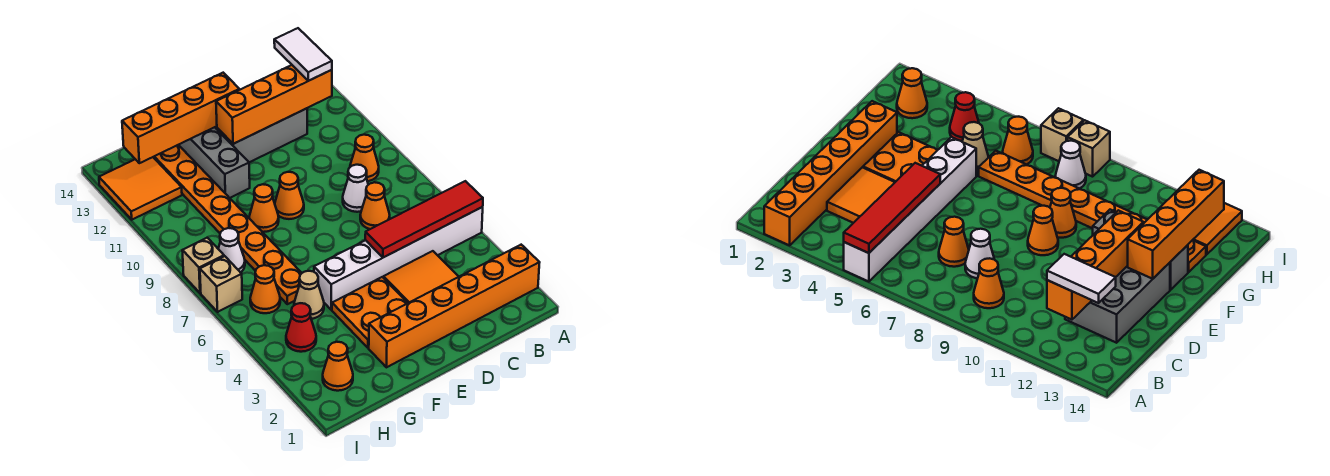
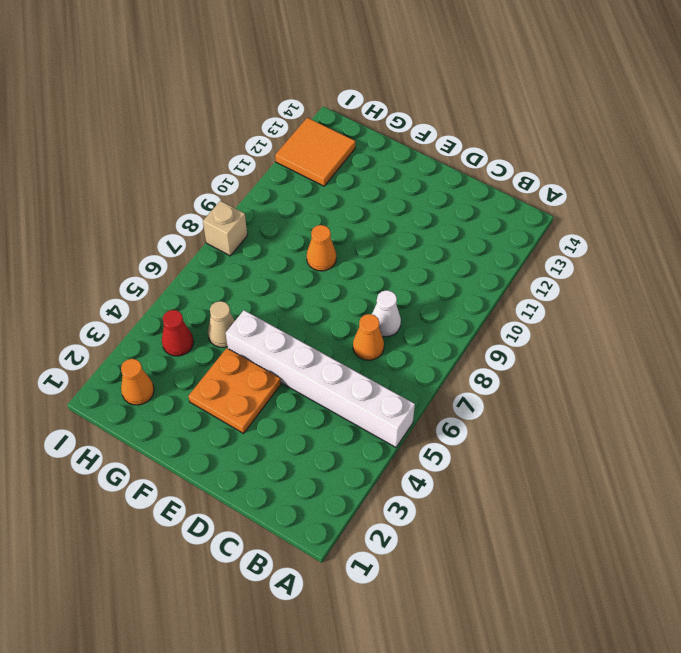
none -> orange 1x6 brick [369,245,540,367]
none -> orange 1x1 cone [350,135,379,181]
none -> orange 2x2 tile [383,251,459,303]

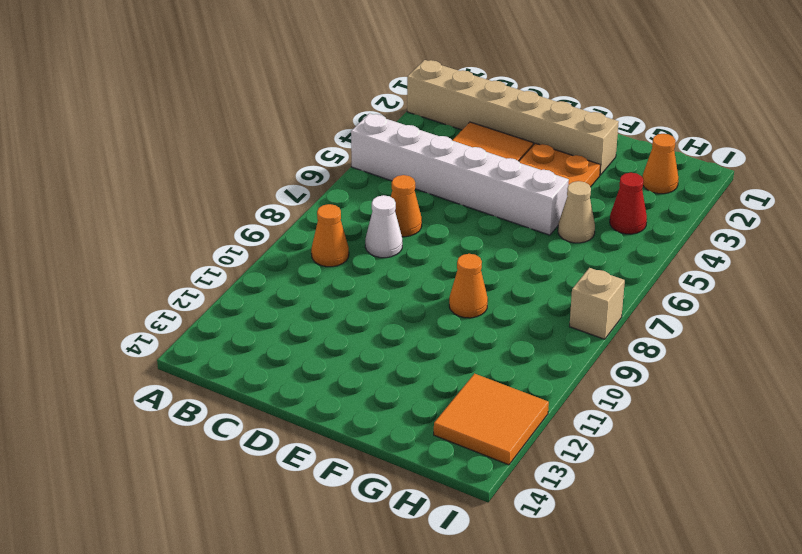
tan 1x6 brick [407,60,619,175] -> orange 1x6 brick [369,245,540,367]
none -> grey 2x3 brick [215,108,307,162]
none -> orange 1x1 cone [275,172,304,219]
none -> grey 1x3 brick [179,127,250,198]

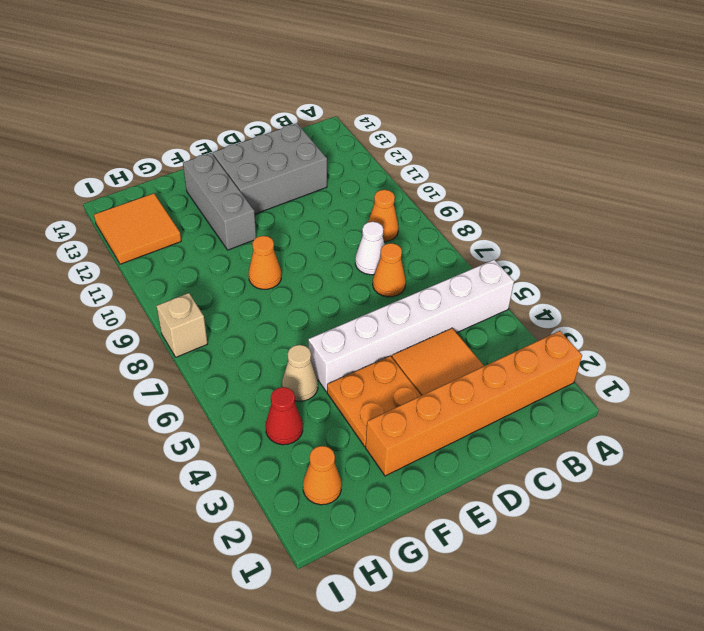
none -> orange 1x1 cone [275,172,304,219]
none -> orange 1x8 plate [153,145,302,304]
none -> orange 1x1 cone [250,265,280,313]

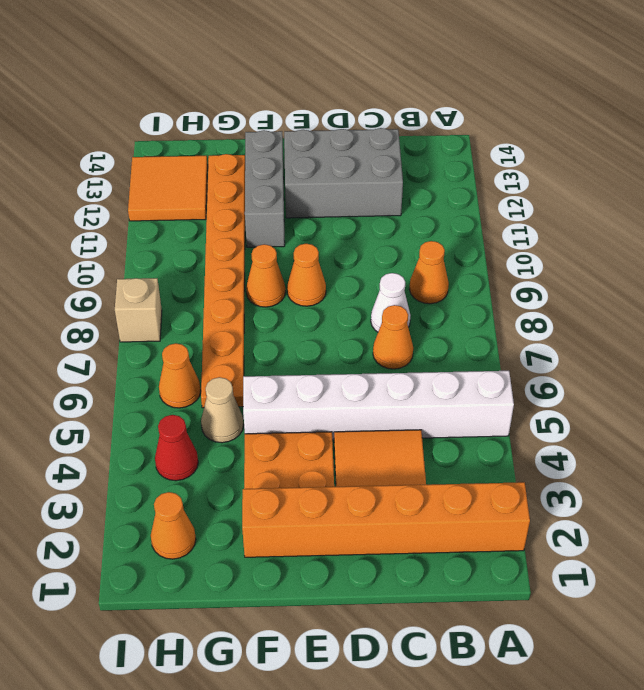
none -> white 1x1 cone [218,228,245,272]
none -> tan 1x1 brick [200,256,242,312]
none -> red 1x4 tile [365,181,483,257]

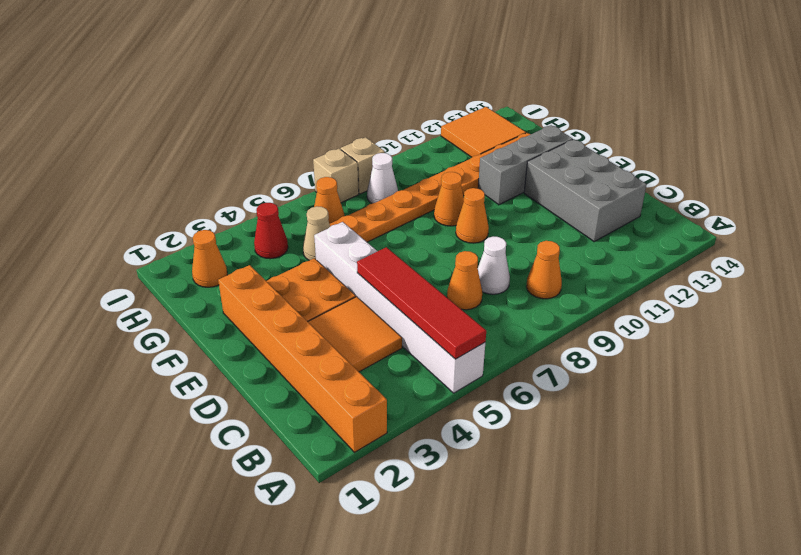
none -> orange 1x4 brick [216,65,332,144]
none -> orange 1x4 brick [122,73,239,163]
none -> white 1x2 tile [274,28,332,81]

